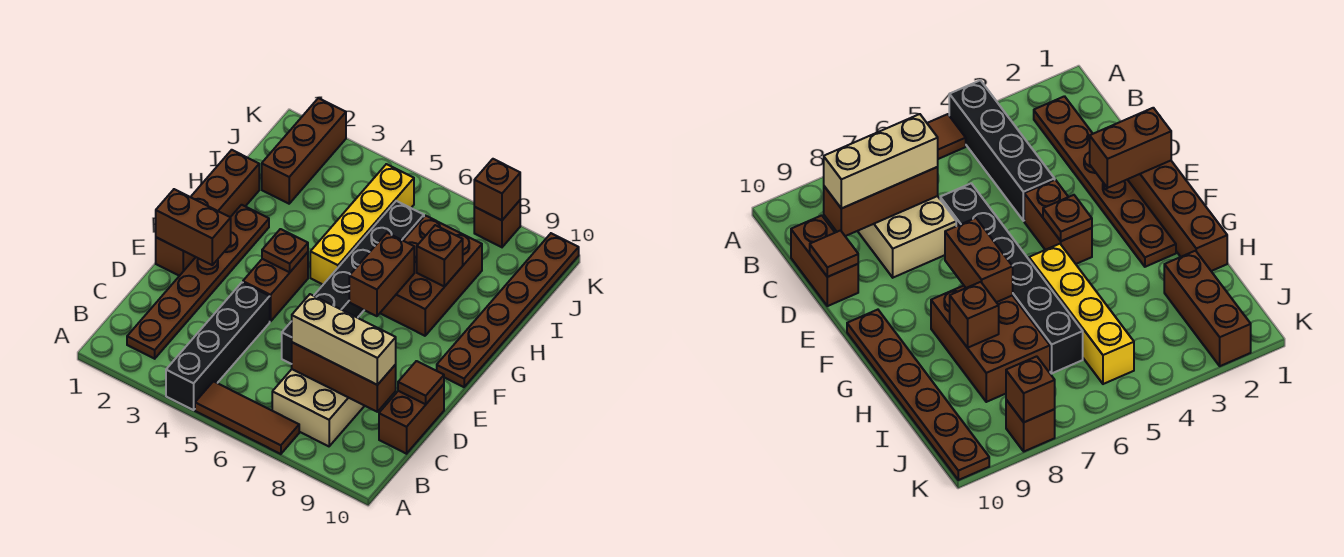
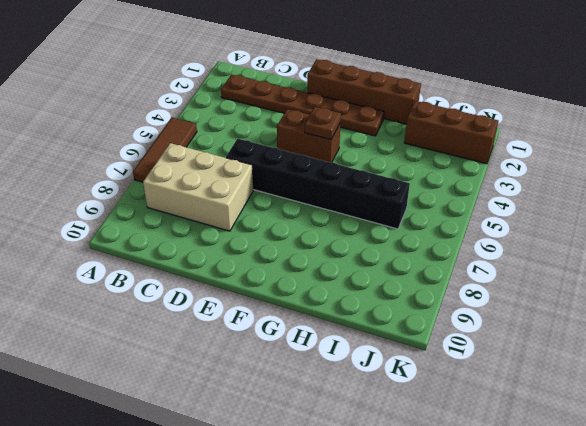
none -> black 1x4 brick [166,282,270,410]
none -> brown 1x2 brick [379,384,444,454]
none -> brown 1x6 plate [437,233,579,387]

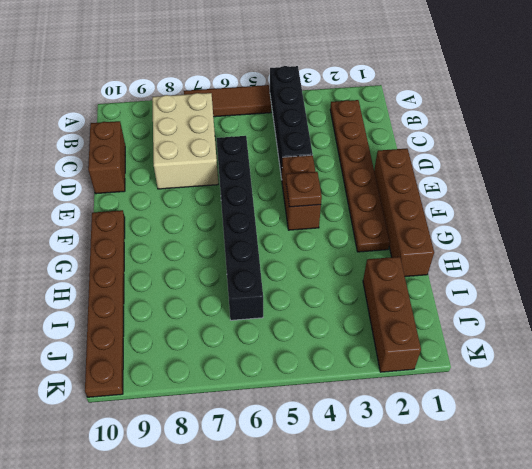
none -> yellow 1x4 brick [310,164,414,284]
none -> brown 2x3 brick [380,215,482,336]
none -> brown 1x1 brick [474,201,520,247]

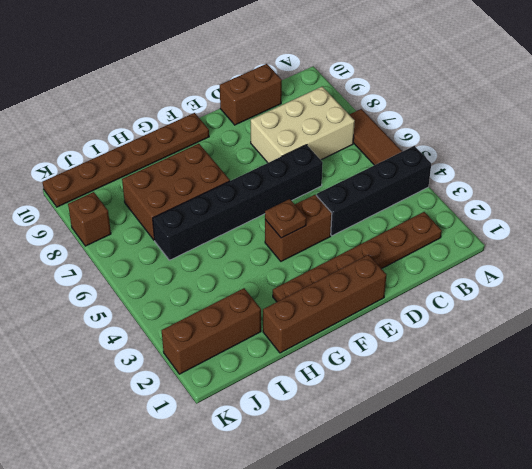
none -> yellow 1x4 brick [310,164,414,284]
none -> brown 1x3 brick [292,342,396,412]
none -> brown 1x1 tile [398,361,444,404]

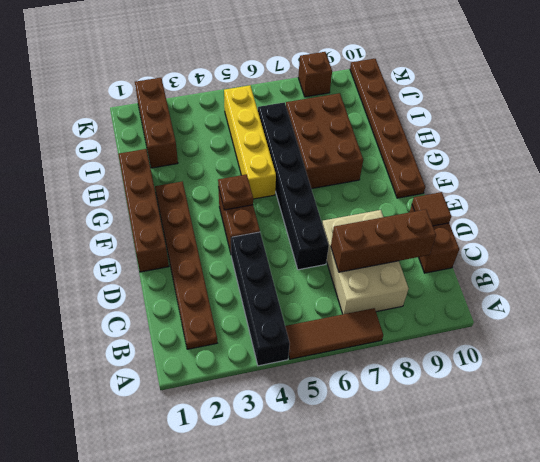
none -> brown 1x2 brick [156,189,231,265]
none -> brown 1x2 brick [349,233,414,316]
none -> brown 1x1 brick [417,225,463,287]

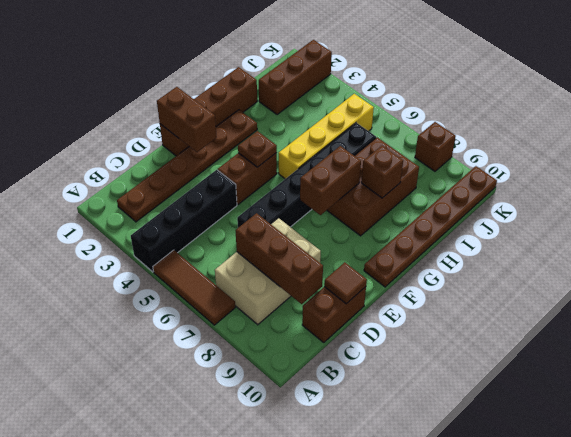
none -> brown 1x1 brick [474,159,520,220]
none -> tan 1x3 brick [292,294,396,385]

